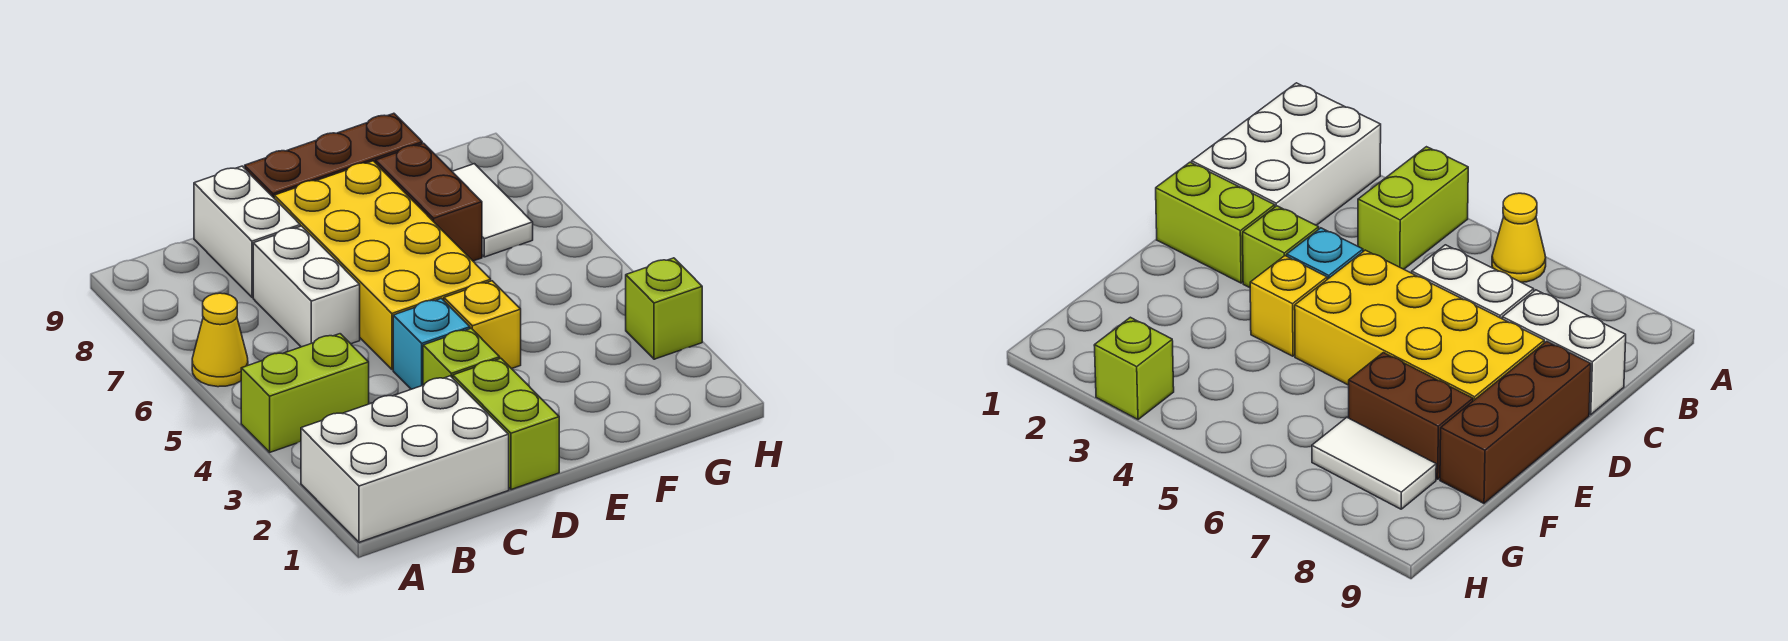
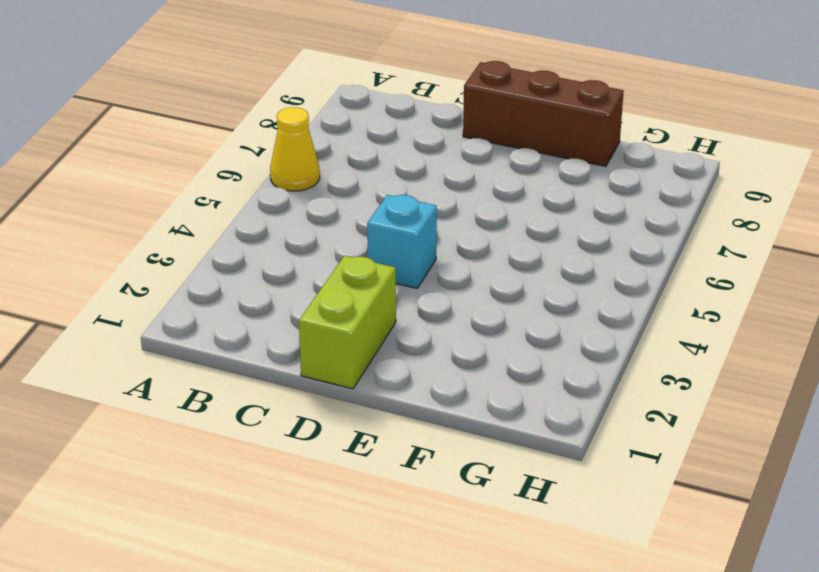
none -> white 2x3 brick [301,376,509,542]
none -> lime 1x2 brick [241,334,369,452]
none -> white 1x2 brick [253,226,360,347]

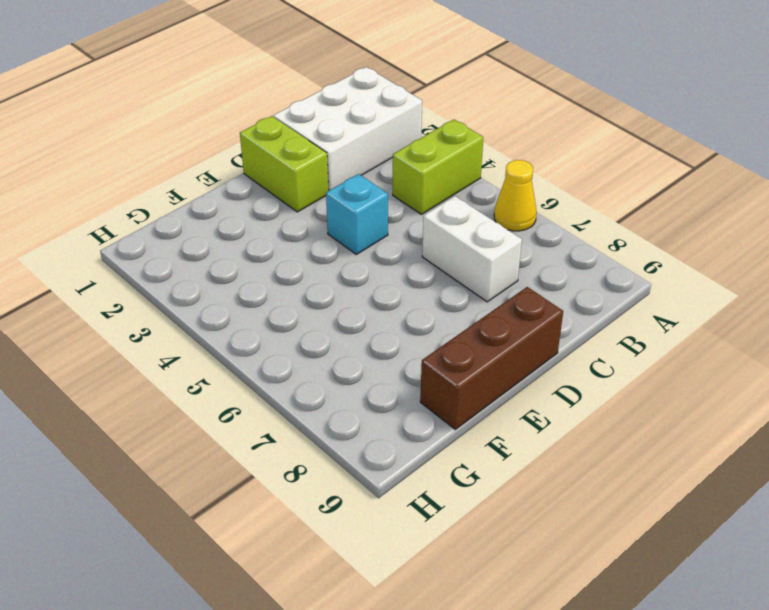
none -> white 1x2 brick [194,166,300,297]
none -> lime 1x1 brick [423,328,500,385]
none -> yellow 2x4 brick [274,161,491,370]

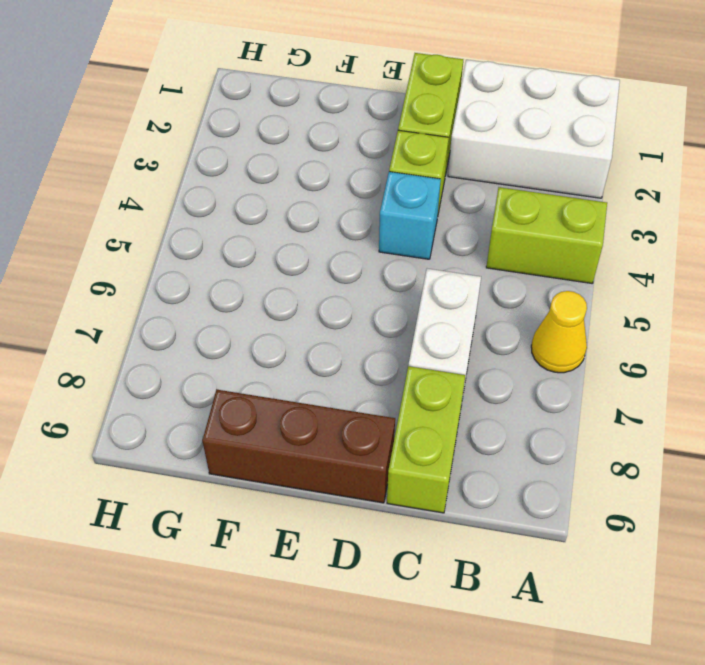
lime 1x2 brick [387,366,465,513] -> white 1x2 brick [194,166,300,297]
none -> yellow 2x4 brick [274,161,491,370]
none -> yellow 1x1 brick [444,281,521,369]
none -> brown 1x2 brick [376,143,482,261]

